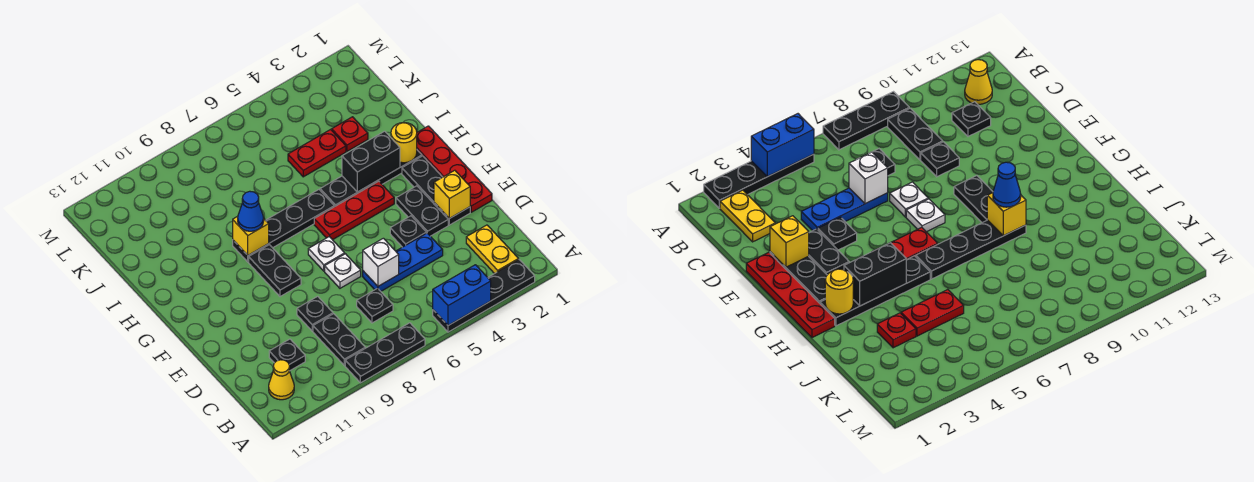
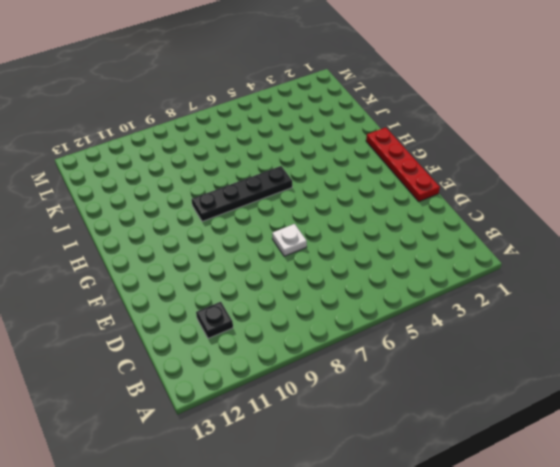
none -> black 1x4 plate [433,260,535,332]
none -> black 1x3 plate [345,323,425,383]
none -> yellow 1x2 plate [466,225,519,274]

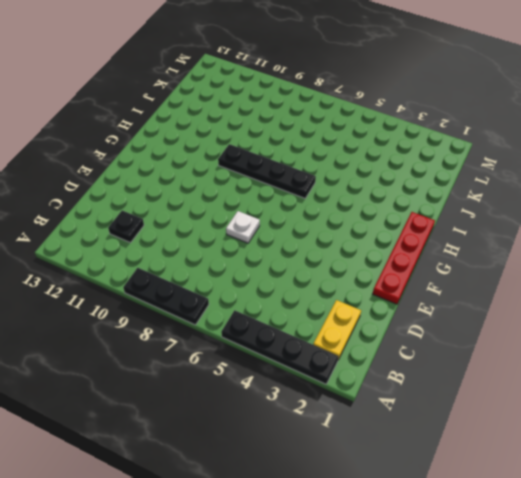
none -> black 1x2 plate [313,314,365,366]
none -> yellow 1x1 cone [269,360,294,400]
none -> black 1x1 plate [357,288,393,323]

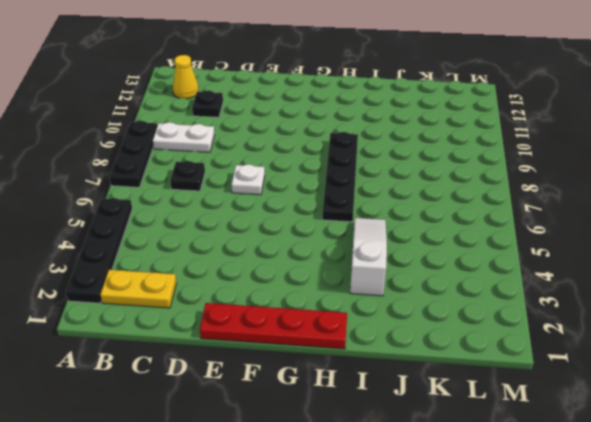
white 1x2 plate [153,122,215,152] -> black 1x2 plate [313,314,365,366]
white 1x3 slope [350,218,387,296] -> none
none -> blue 1x3 plate [363,233,443,291]
none -> black 1x1 plate [297,296,333,331]
none -> black 1x3 plate [402,156,470,225]

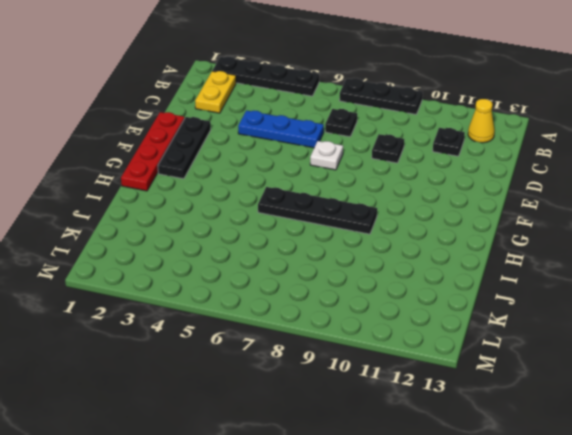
none -> black 1x2 plate [313,314,365,366]
none -> black 1x2 plate [396,186,448,236]
none -> black 1x1 plate [390,216,426,247]

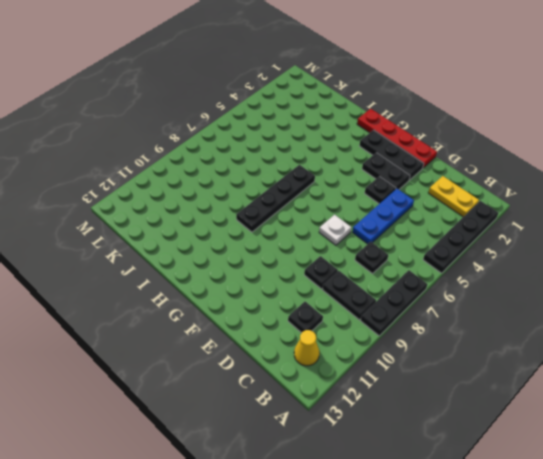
none -> white 1x1 plate [308,237,345,271]
none -> black 1x2 plate [249,245,301,296]
none -> red 1x3 plate [314,181,394,240]

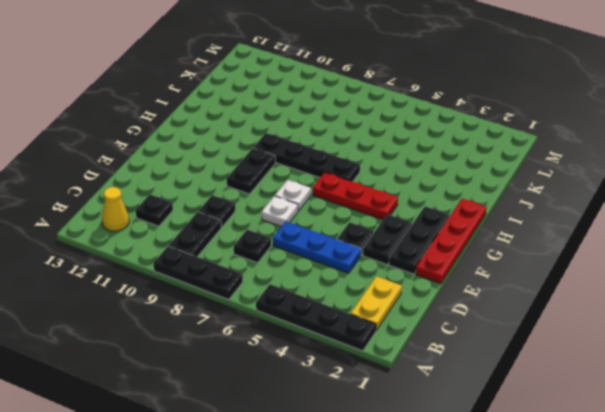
none -> black 1x4 plate [320,150,422,207]
none -> red 1x1 plate [332,117,368,151]
none -> red 1x2 plate [288,130,346,177]

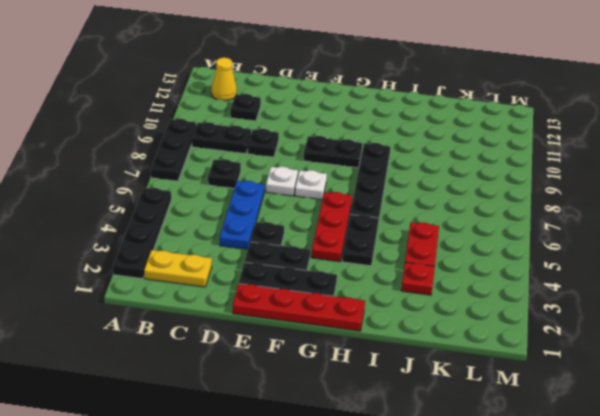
black 1x2 plate [342,214,379,266] -> black 1x4 plate [320,150,422,207]
none -> blue 1x2 brick [433,265,491,325]
none -> white 1x1 brick [363,238,399,286]
none -> yellow 1x1 brick [434,170,470,218]

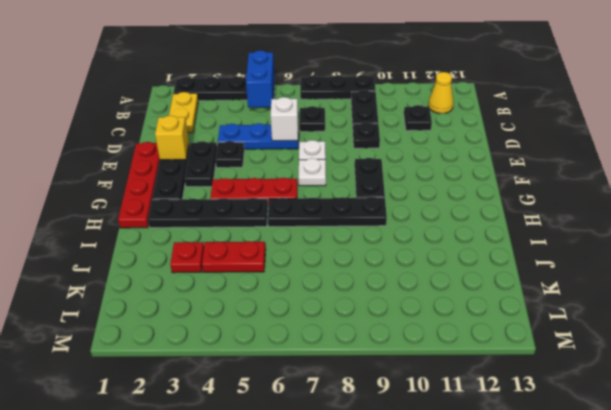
blue 1x2 brick [246,50,274,108] -> blue 1x2 brick turned to [433,265,491,325]
none -> yellow 1x1 round brick [391,123,417,163]
none -> black 1x2 brick [342,131,400,192]
none -> yellow 1x1 brick [233,216,269,255]

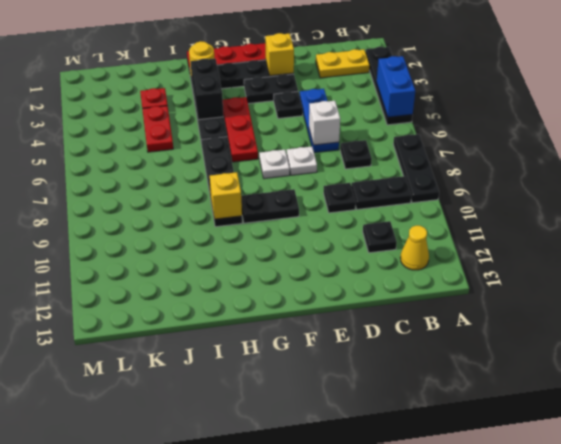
none -> blue 1x1 cone [238,191,264,231]

